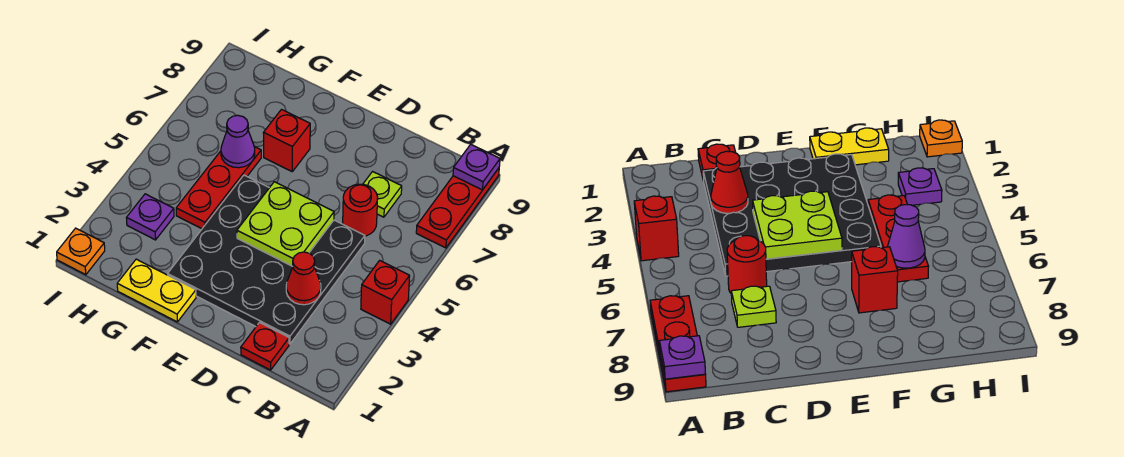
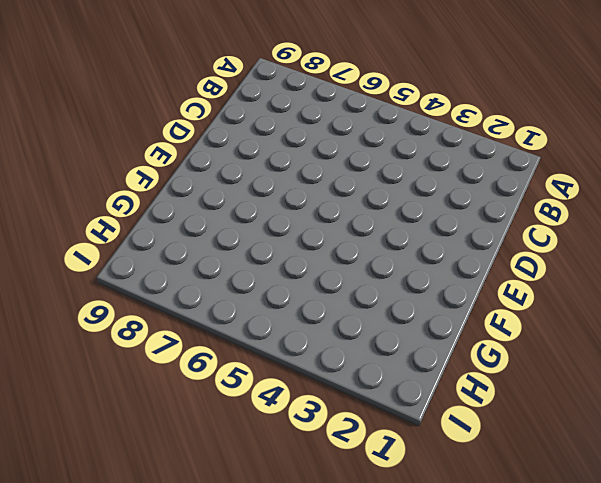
none -> red 1x1 brick [361,260,410,324]
none -> red 1x3 plate [416,168,499,248]
none -> red 1x1 plate [241,323,289,370]

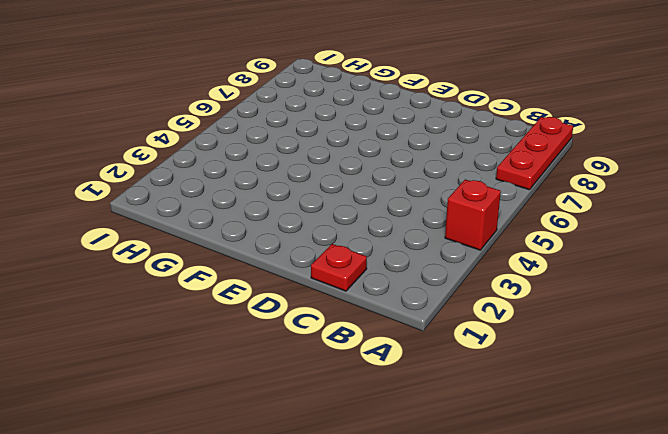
none -> black 4x4 plate [168,175,365,344]
none -> red 1x1 round brick [343,184,378,236]
none -> lime 1x1 plate [363,172,402,217]

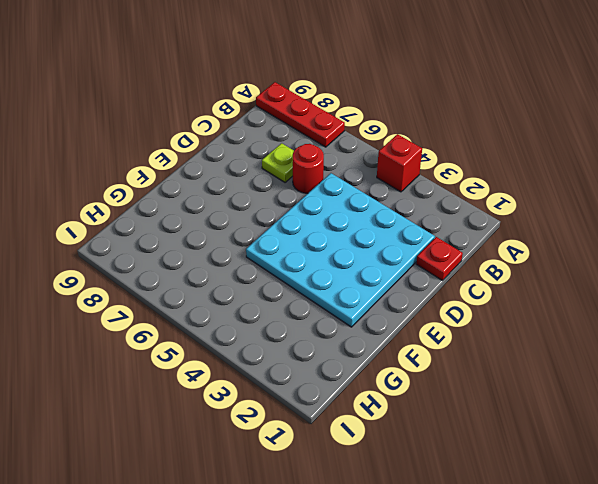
cyan 4x4 plate [246,173,435,327] -> black 4x4 plate [168,175,365,344]
none -> yellow 1x2 plate [117,259,196,322]
none -> red 1x1 brick [263,110,310,171]
none -> red 1x3 plate [176,146,261,229]

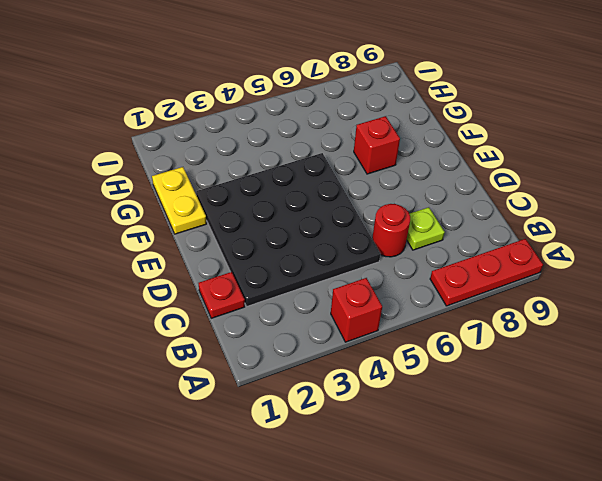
none -> red 1x3 plate [176,146,261,229]
none -> purple 1x1 plate [127,194,174,240]
none -> orange 1x1 plate [57,228,105,275]

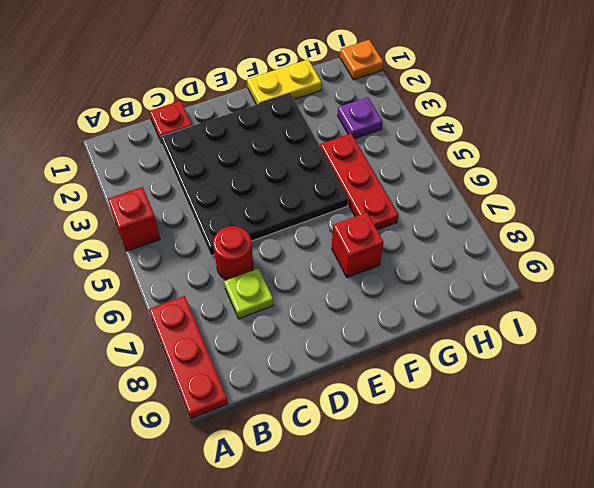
none -> purple 1x1 plate [453,144,500,190]
none -> red 1x1 cone [286,252,321,305]
none -> lime 2x2 plate [237,182,334,266]

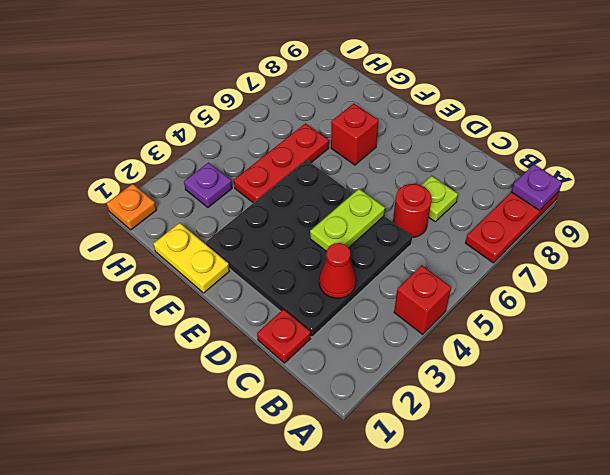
lime 1x2 plate [310,189,385,252] -> lime 2x2 plate [237,182,334,266]
none -> purple 1x1 cone [221,115,255,168]

